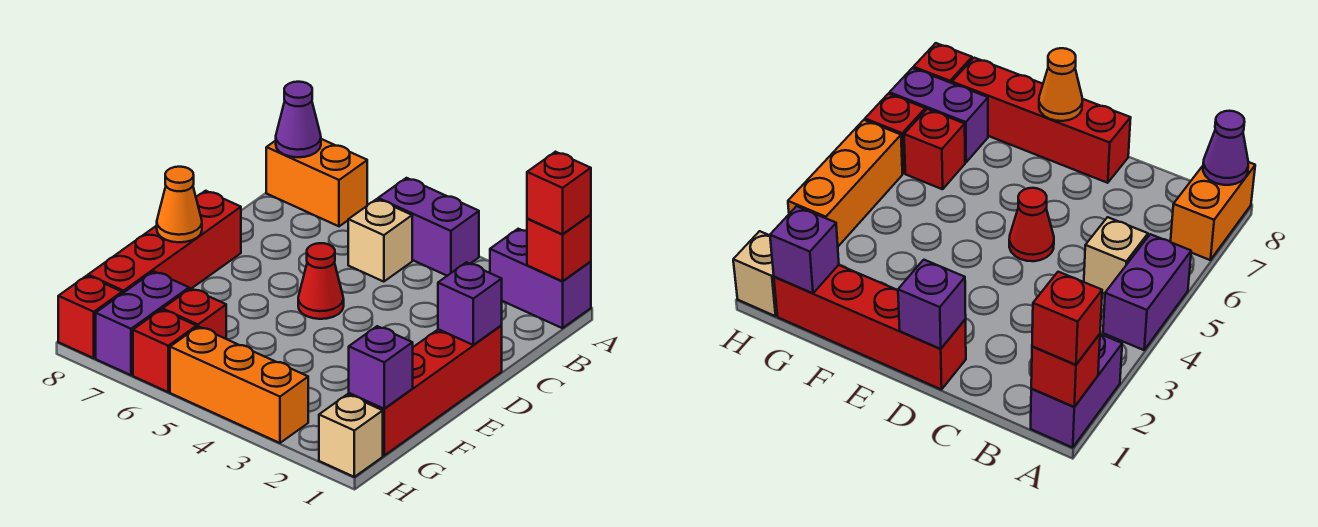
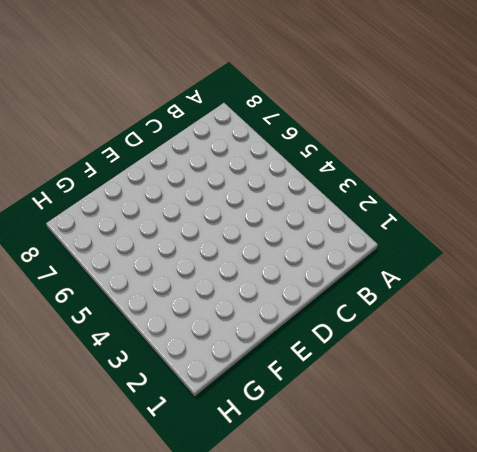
none -> purple 1x2 brick [490,229,591,328]
none -> purple 1x2 brick [378,178,479,276]
none -> orange 1x2 brick [266,139,367,226]

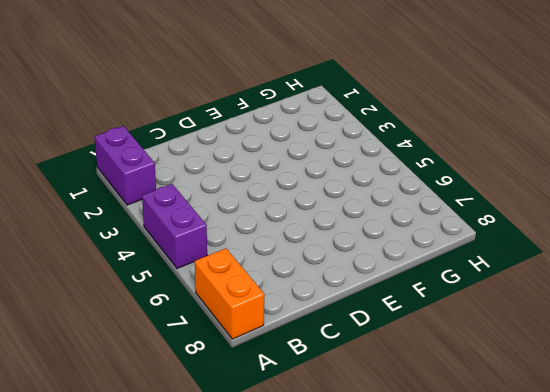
none -> tan 1x1 brick [348,199,412,282]
none -> red 1x4 brick [349,326,502,456]
none -> red 1x1 cone [298,243,344,319]

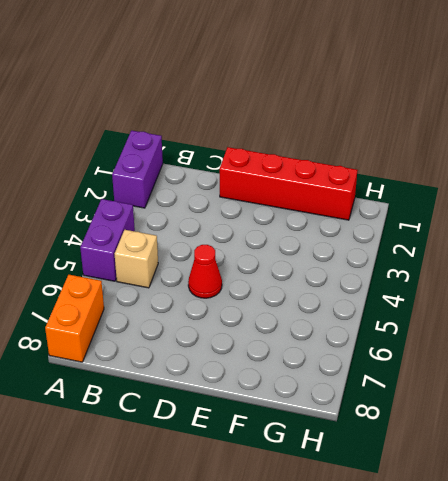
none -> red 1x4 brick [88,191,241,294]
none -> red 1x1 brick [163,288,226,339]
none -> purple 1x2 brick [96,271,189,375]

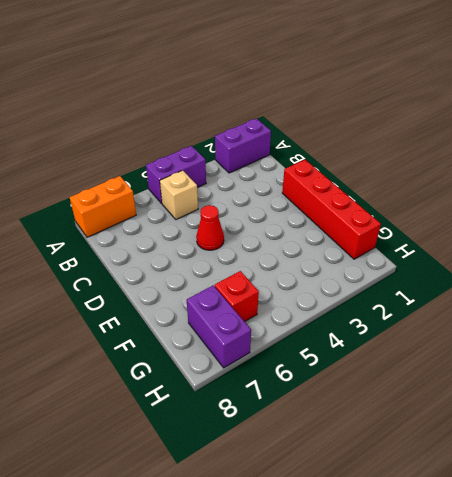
none -> red 1x4 brick [88,191,241,294]
none -> tan 1x1 brick [319,394,383,477]
none -> orange 1x3 brick [170,327,308,443]

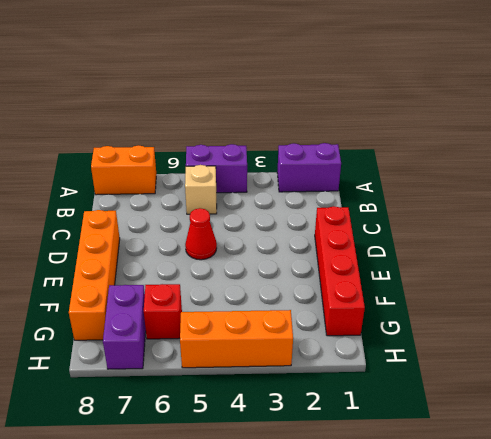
orange 1x4 brick [69,210,120,340] -> red 1x4 brick [88,191,241,294]
none -> tan 1x1 brick [319,394,383,477]
none -> red 1x1 brick [133,310,197,392]
none -> red 1x1 brick [58,276,122,358]

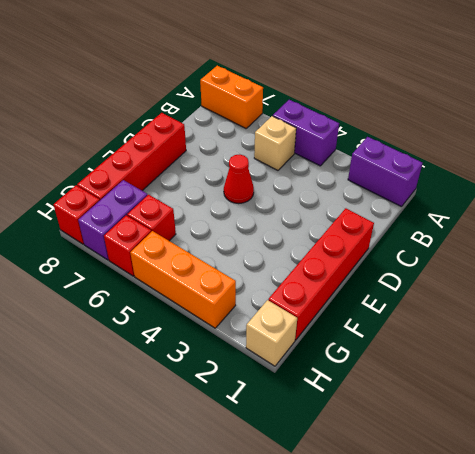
none -> red 1x1 brick [527,215,591,281]
none -> purple 1x1 cone [276,82,321,157]
none -> purple 1x1 brick [438,262,502,345]

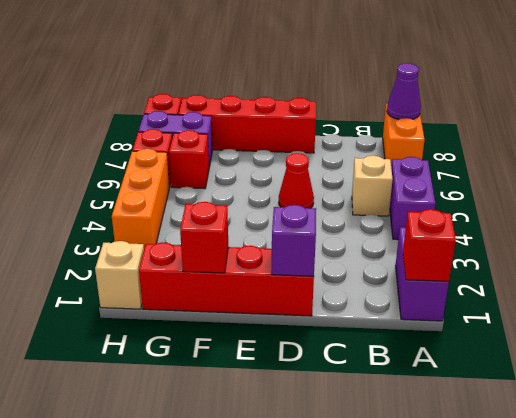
red 1x1 brick [180,202,228,273] -> red 1x1 brick moved to [527,152,591,234]
none -> orange 1x1 cone [157,167,202,242]
none -> purple 1x1 brick [349,326,413,409]

